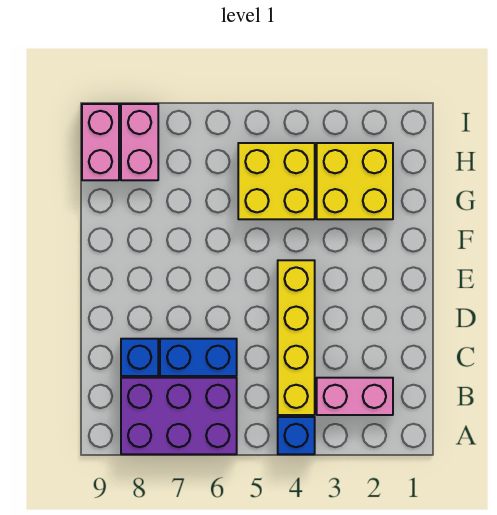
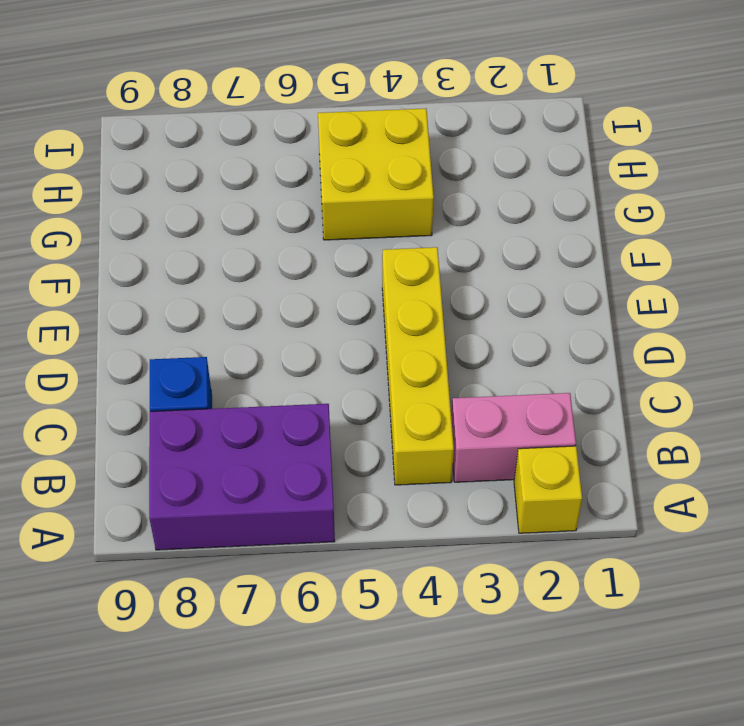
yellow 1x1 brick [514,446,582,533] -> none
none -> blue 1x1 brick [278,417,315,454]
none -> blue 1x2 brick [160,339,237,376]

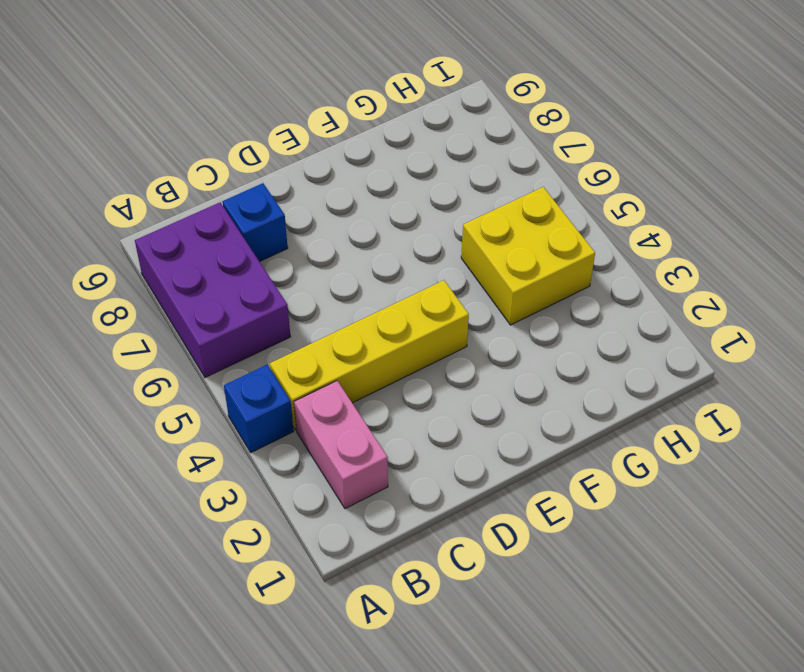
none -> blue 1x2 brick [160,339,237,376]
none -> yellow 2x2 brick [317,143,393,219]

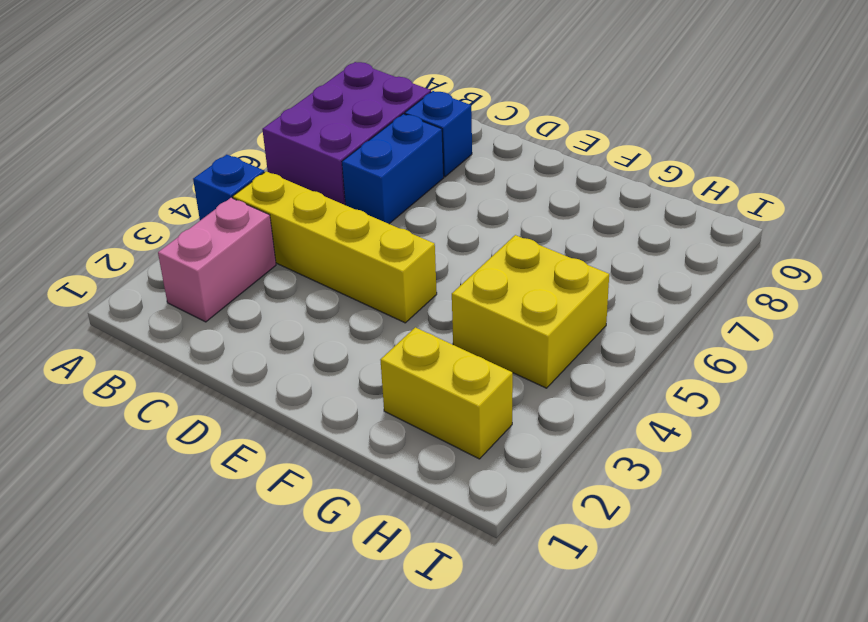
yellow 1x2 brick [381,327,513,459] -> yellow 2x2 brick [317,143,393,219]
none -> pink 1x2 brick [121,104,158,180]
none -> pink 1x2 brick [82,104,119,180]

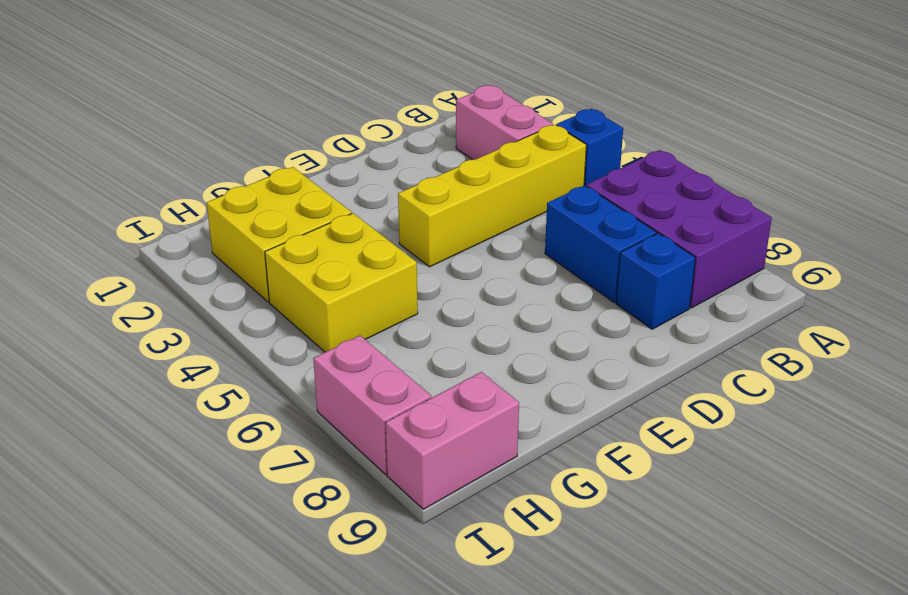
pink 1x2 brick [313,336,431,474] -> pink 1x2 brick turned to [121,104,158,180]

